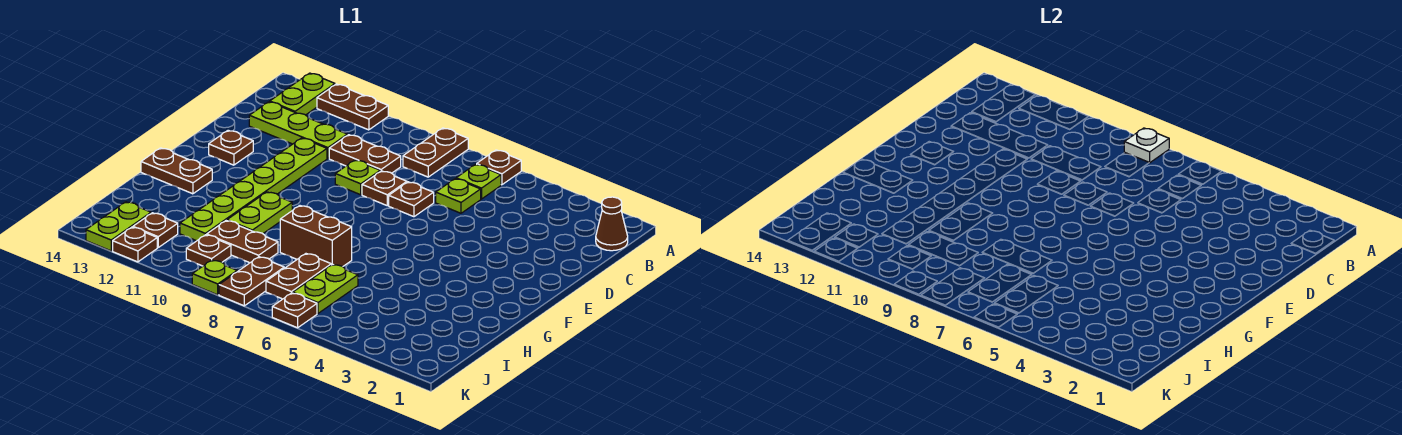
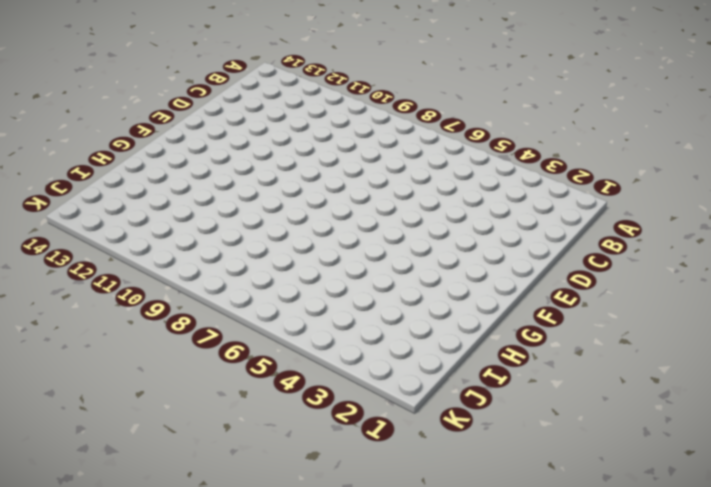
none -> brown 1x1 plate [477,150,521,185]
none -> brown 1x2 plate [403,128,468,177]
none -> brown 1x2 plate [317,84,388,130]

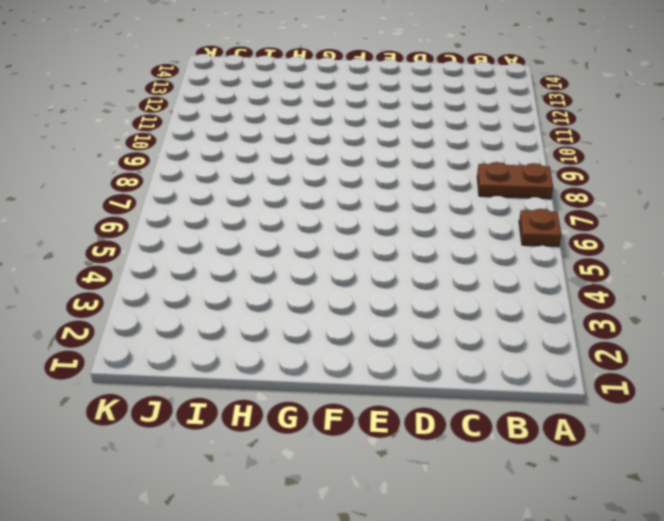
none -> brown 1x2 plate [317,84,388,130]
none -> lime 1x2 plate [270,73,335,115]
none -> brown 1x1 cone [596,197,628,251]

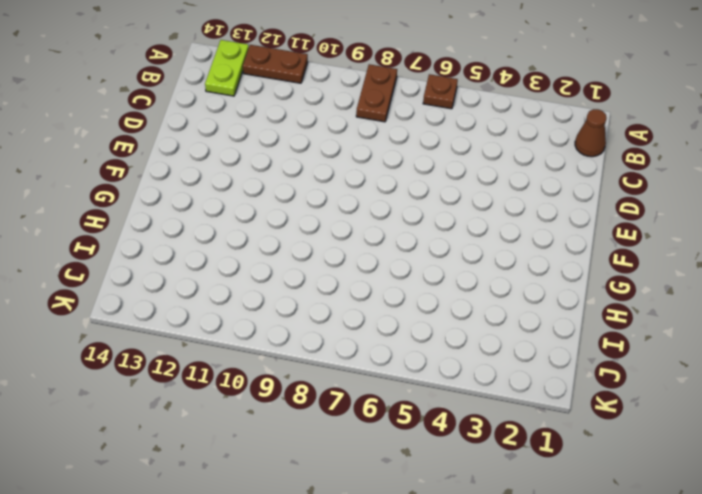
none -> lime 1x1 plate [456,164,501,199]
none -> lime 1x1 plate [436,179,481,213]
none -> brown 1x2 plate [329,135,401,173]

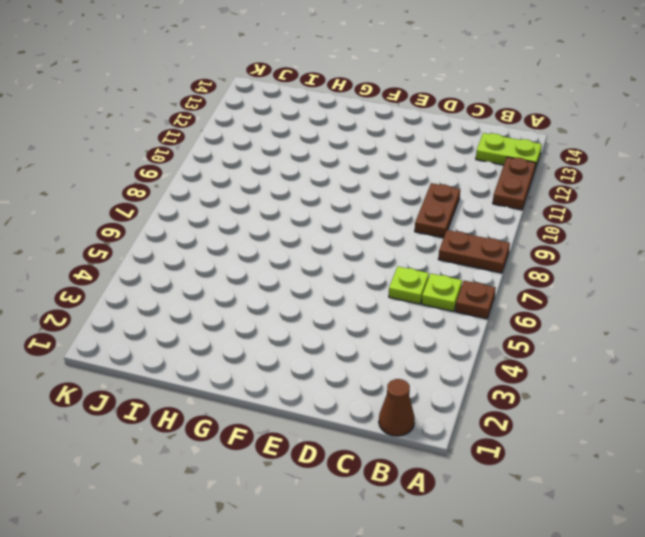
none -> lime 1x3 plate [249,102,347,158]
none -> brown 1x1 plate [389,182,434,217]
none -> brown 1x1 plate [362,171,407,206]

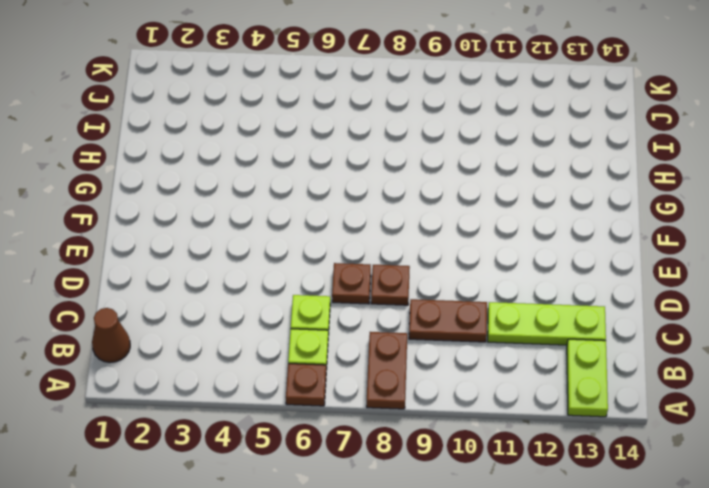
none -> brown 1x2 plate [317,84,388,130]
none -> lime 1x1 plate [335,160,380,195]
none -> lime 1x6 plate [180,138,327,241]

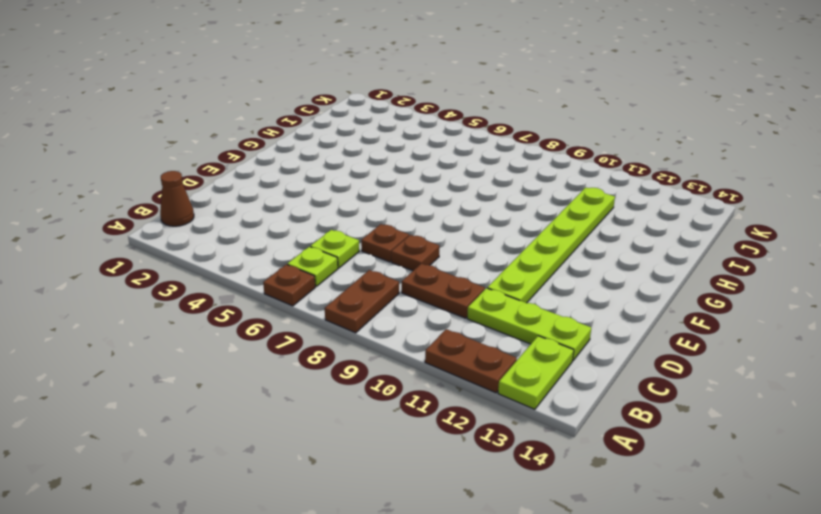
none -> lime 1x1 plate [335,160,380,195]
none -> brown 1x1 plate [209,130,253,165]
none -> lime 1x2 plate [227,192,292,234]

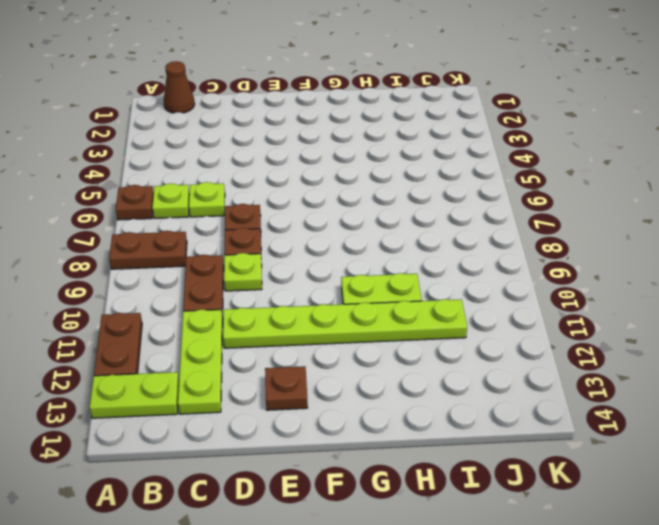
none -> brown 1x2 plate [141,148,212,194]
none -> brown 1x2 brick [280,206,352,267]
none -> lime 1x2 plate [293,264,358,313]

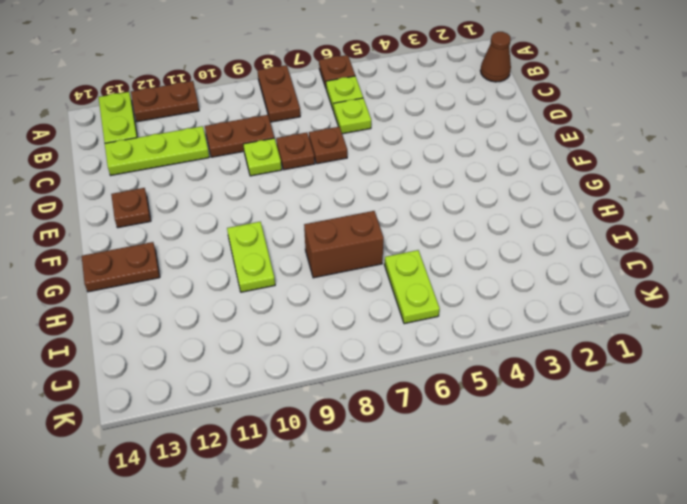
none -> lime 1x6 plate [180,138,327,241]
none -> brown 1x2 plate [266,254,331,299]
none -> brown 1x2 plate [207,221,278,263]

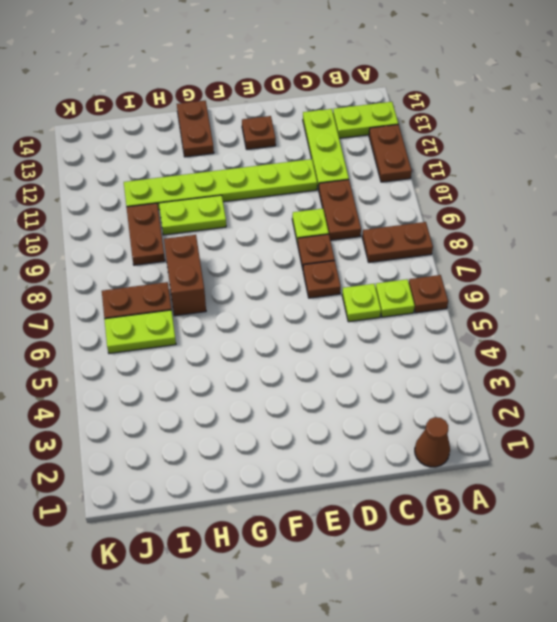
none -> brown 1x2 plate [219,257,284,306]
none -> brown 1x1 plate [186,235,231,266]
none -> brown 1x1 plate [133,213,178,247]

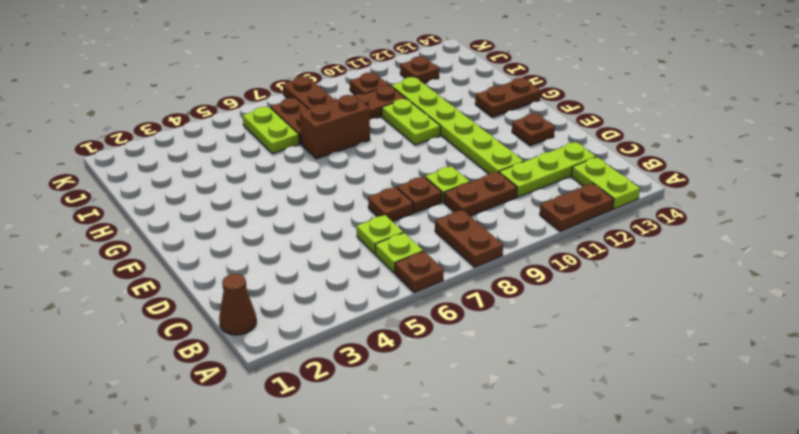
none -> lime 1x2 plate [86,202,151,251]
none -> brown 1x1 plate [272,293,317,328]
none -> lime 1x1 plate [192,260,237,295]

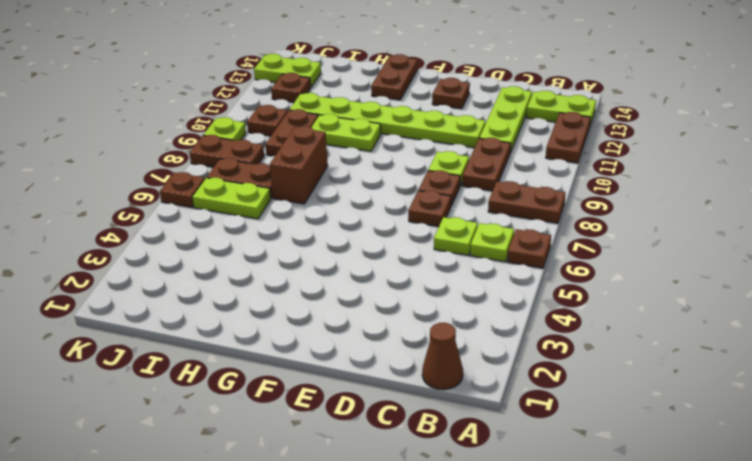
none -> brown 1x1 plate [113,227,157,262]
none -> white 1x1 plate [1124,128,1169,163]

